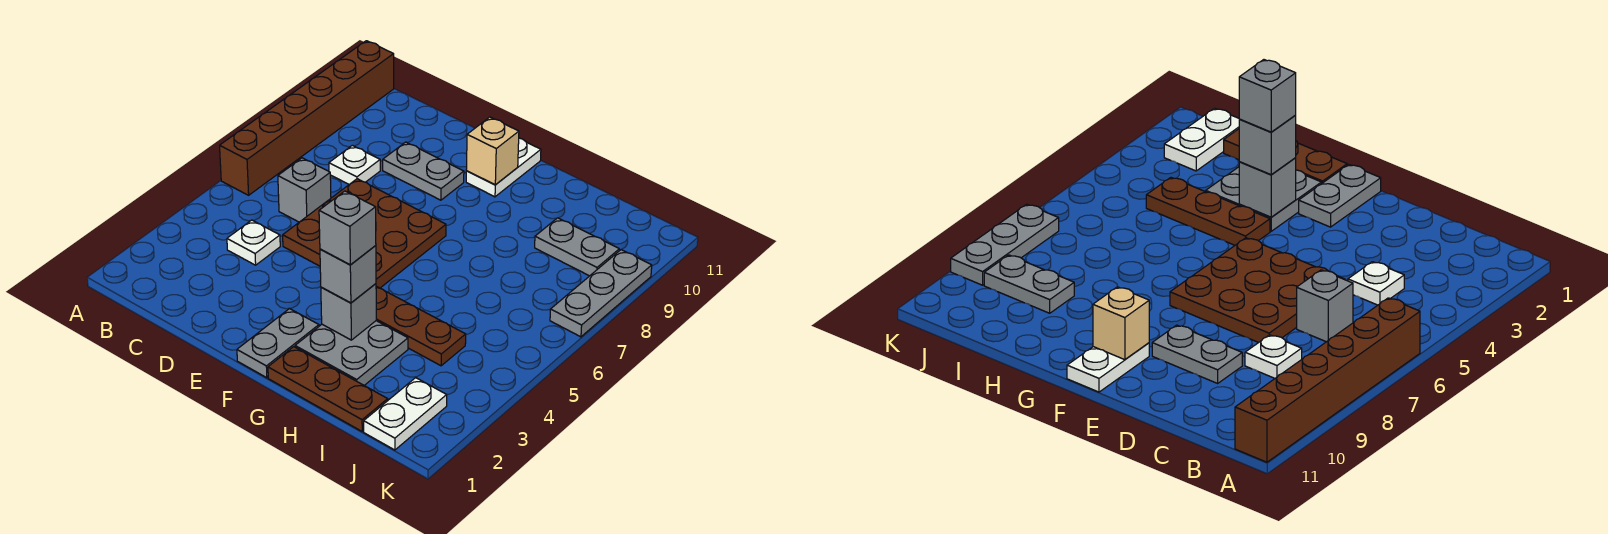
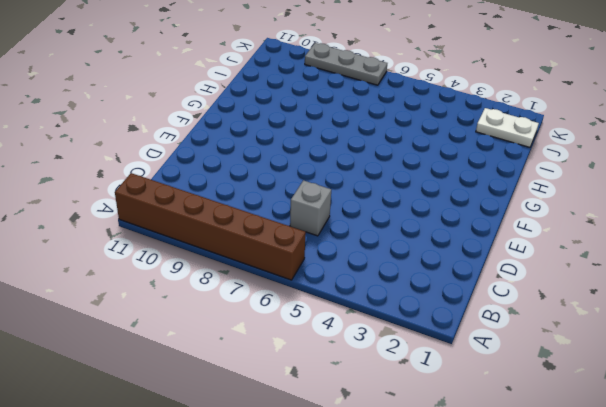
none -> white 1x1 plate [227,220,280,265]
none -> white 1x1 plate [329,145,380,184]
none -> brown 3x3 plate [283,179,446,288]

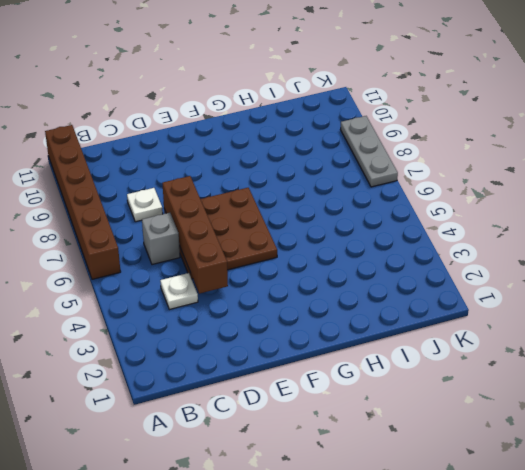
brown 1x4 brick [162,176,228,294] -> none
none -> grey 1x2 plate [383,142,464,200]
none -> grey 1x2 plate [237,308,319,378]
none -> white 1x2 plate [466,138,541,197]

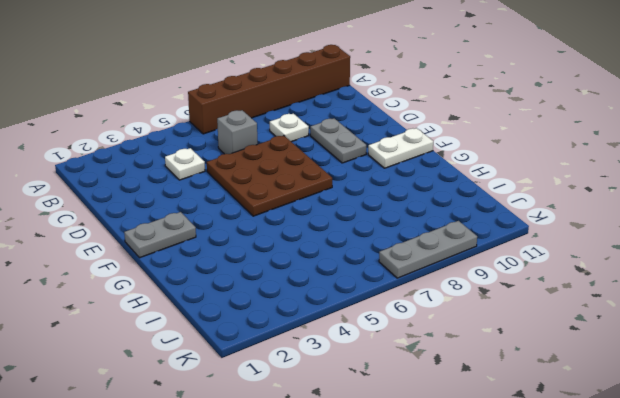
none -> brown 1x3 plate [268,347,388,431]
none -> grey 2x2 plate [295,321,408,385]
none -> brown 1x3 plate [376,286,466,366]

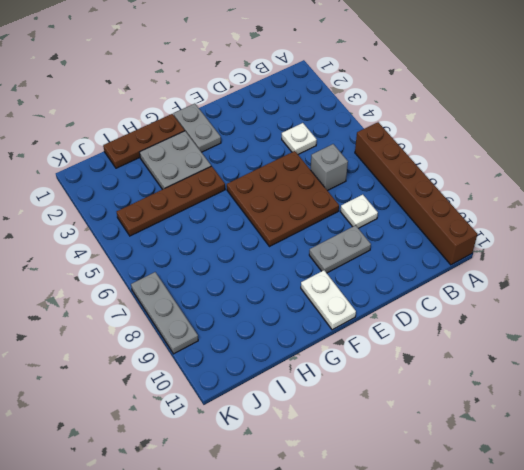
brown 1x4 plate [117,166,225,236] -> brown 1x3 plate [376,286,466,366]
none -> grey 1x2 plate [535,218,619,276]
none -> white 1x2 plate [364,378,447,450]
none -> tan 1x1 brick [466,117,519,185]

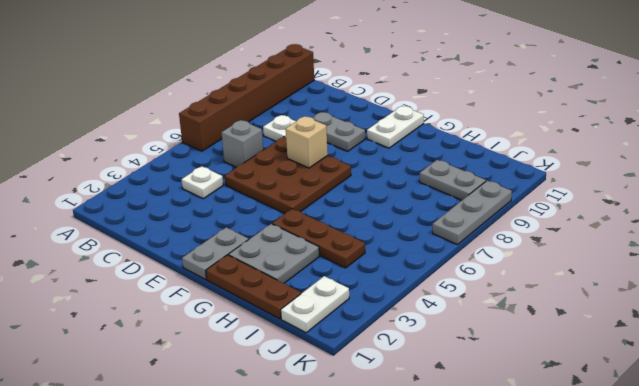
tan 1x1 brick [286,116,328,168] -> tan 1x1 brick moved to [466,117,519,185]
none -> grey 1x1 brick [321,284,376,340]
none -> grey 1x1 brick [320,246,376,303]
none -> grey 1x1 brick [319,191,376,265]

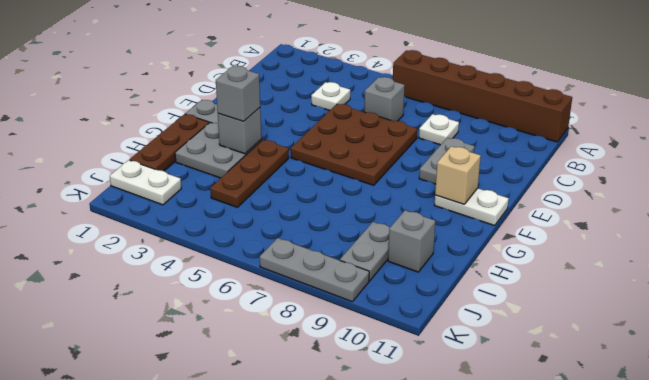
grey 1x1 brick [388,210,435,272] -> grey 1x1 brick moved to [319,191,376,265]

